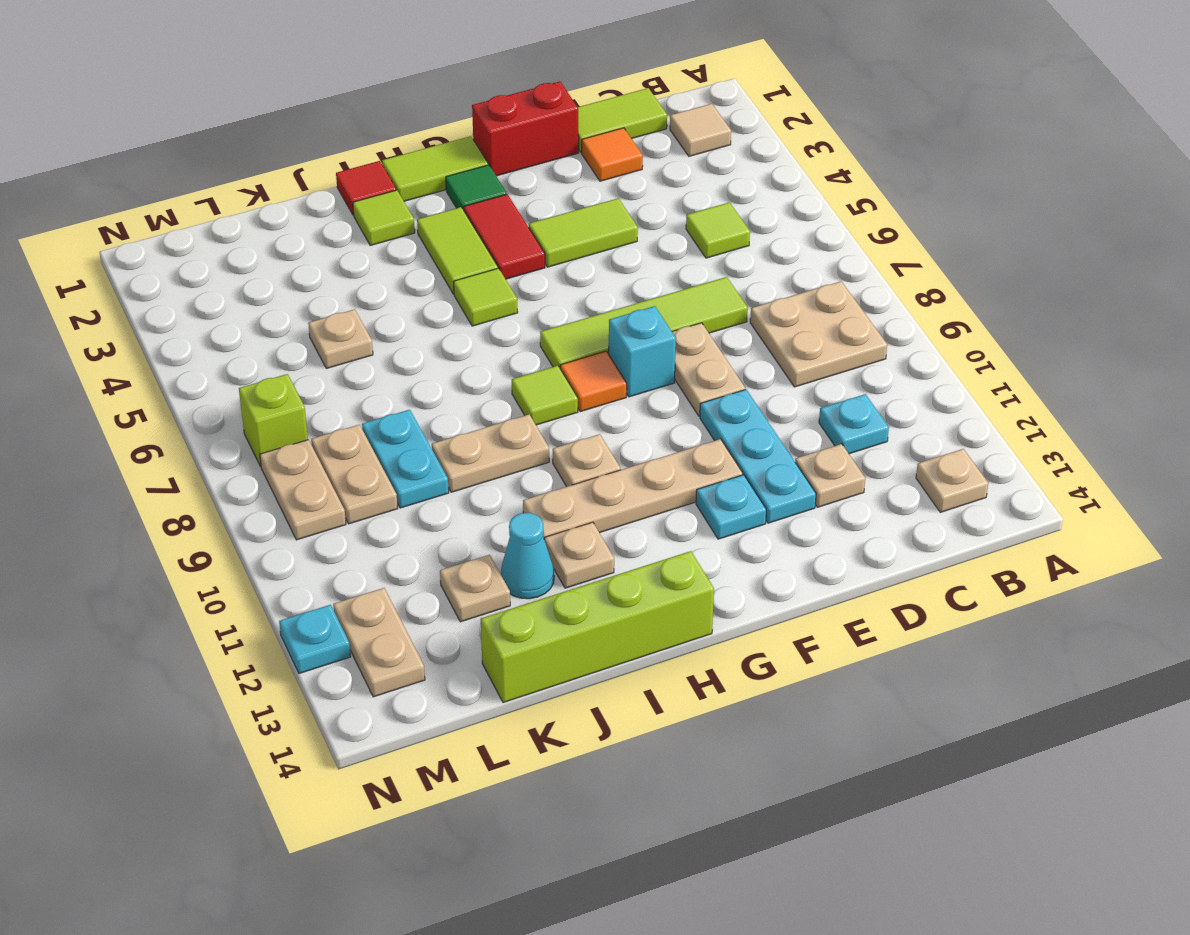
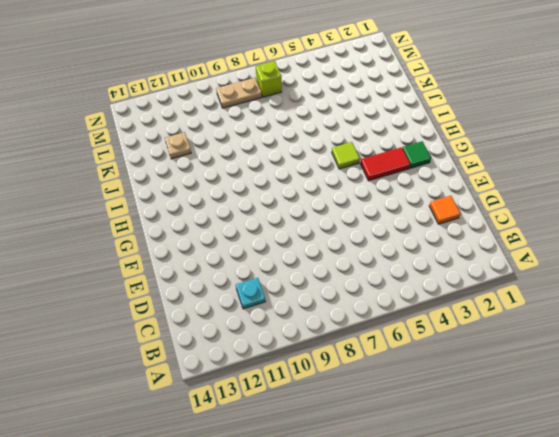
none -> tan 1x1 tile [670,104,731,156]
none -> tan 2x2 plate [750,281,887,387]
none -> tan 1x1 plate [916,449,988,512]
none -> lime 1x2 tile [578,88,667,152]

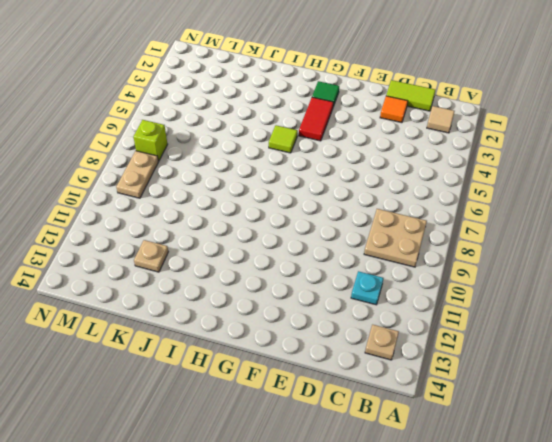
none -> lime 1x1 tile [686,202,750,258]
none -> lime 1x4 tile [540,277,748,368]
none -> tan 1x1 plate [795,444,865,507]
none -> red 1x2 brick [472,81,579,176]

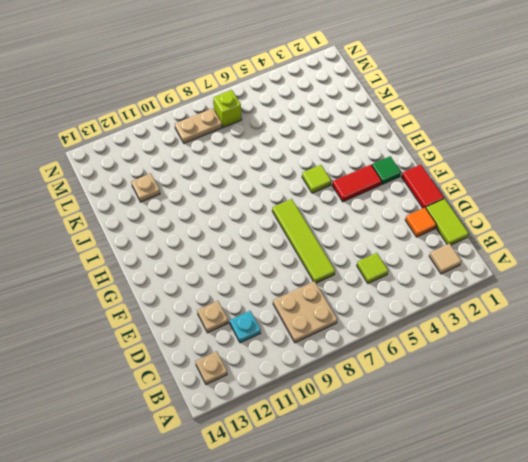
red 1x2 tile [402,165,444,208] -> red 1x2 brick [472,81,579,176]
none -> lime 1x2 tile [529,198,638,267]
none -> tan 1x2 plate [672,323,745,416]
none -> cyan 1x3 plate [700,390,816,523]
none -> cyan 1x1 brick [609,306,676,397]

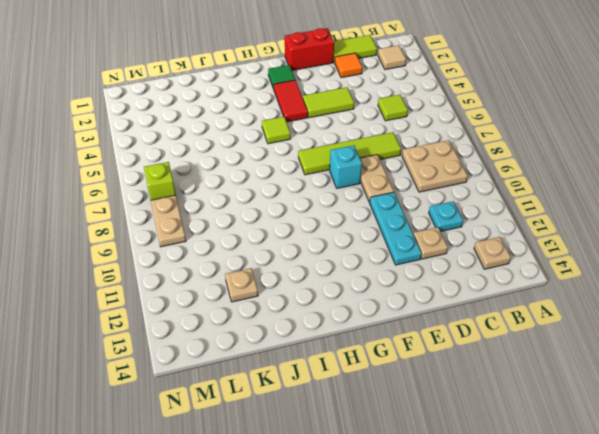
none -> tan 1x4 plate [523,439,743,538]
none -> cyan 1x1 plate [696,475,766,539]
none -> lime 1x2 tile [382,136,488,201]
none -> orange 1x1 tile [560,351,627,412]

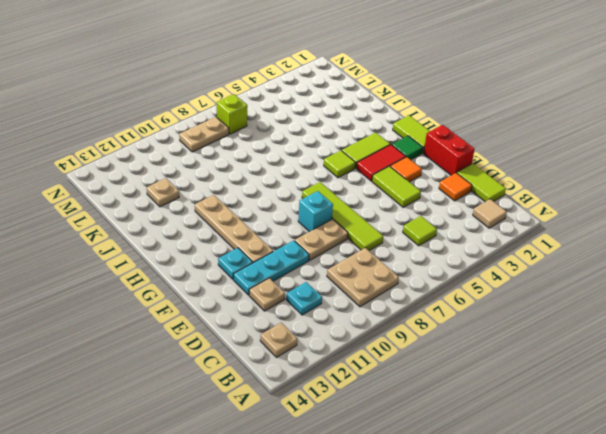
orange 1x1 tile [390,157,422,182] -> orange 1x1 tile moved to [560,351,627,412]
none -> lime 1x1 tile [512,366,578,425]
none -> tan 1x1 plate [553,434,621,487]
none -> lime 1x4 brick [480,551,714,703]
none -> red 1x1 tile [336,161,396,215]

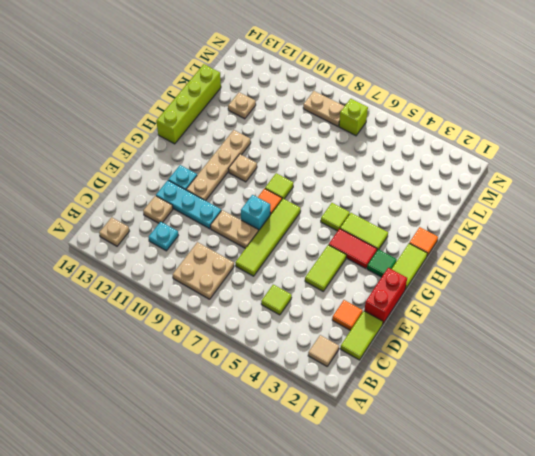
orange 1x1 tile [409,227,438,256] -> red 1x1 tile [336,161,396,215]
none -> lime 1x1 tile [353,190,415,245]
none -> tan 1x2 plate [432,415,549,492]
none -> tan 1x1 plate [544,522,614,588]
none -> cyan 1x1 cone [501,513,554,599]

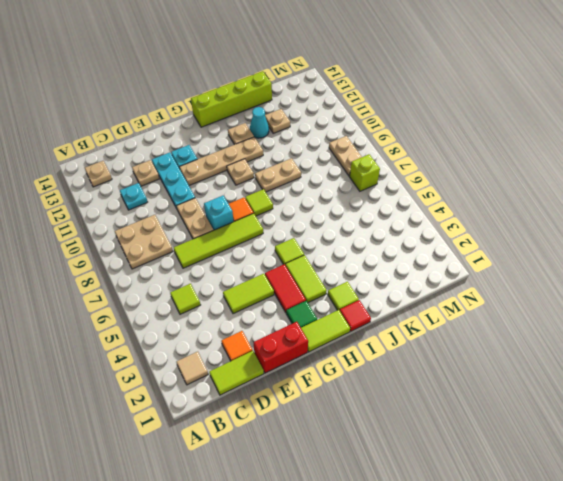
none -> tan 1x1 plate [308,309,373,368]
none -> cyan 1x2 plate [362,410,449,508]
none -> tan 1x2 plate [311,425,398,524]
none -> tan 1x2 plate [333,588,425,697]

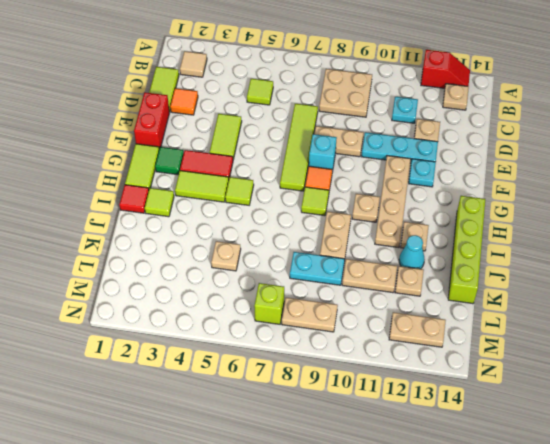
red 1x2 slope [421,50,470,88] -> none
tan 1x2 plate [342,259,397,293] -> tan 1x2 plate moved to [311,425,398,524]
none -> cyan 1x1 plate [279,605,351,673]

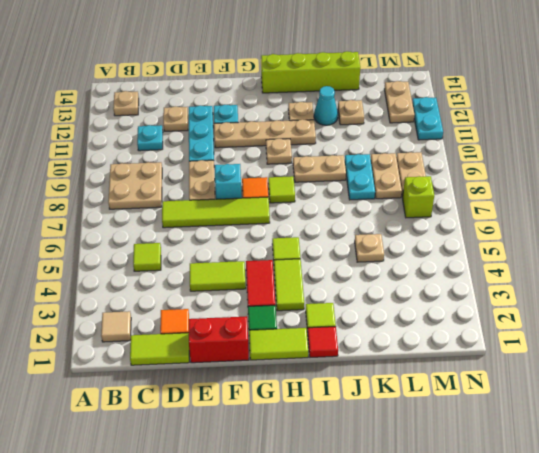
cyan 1x2 plate [412,97,443,140] -> cyan 1x1 plate [279,605,351,673]

